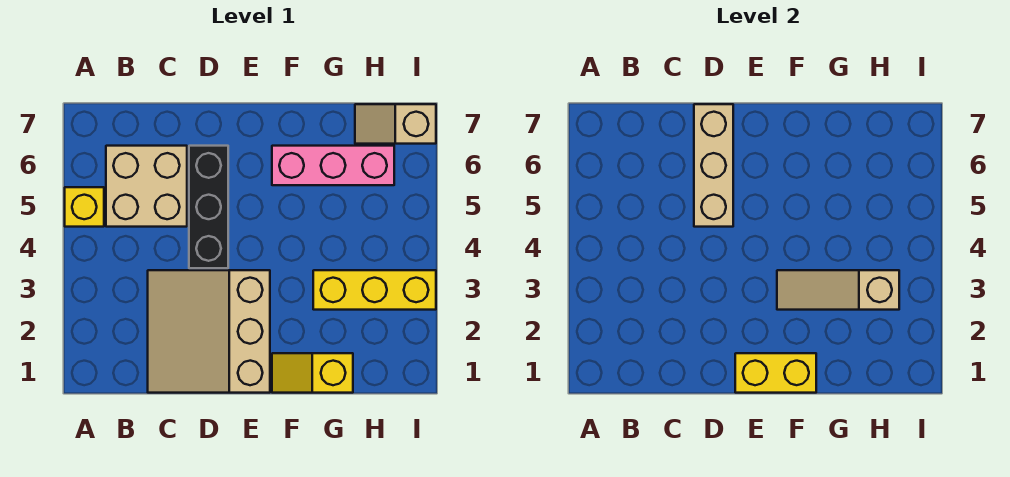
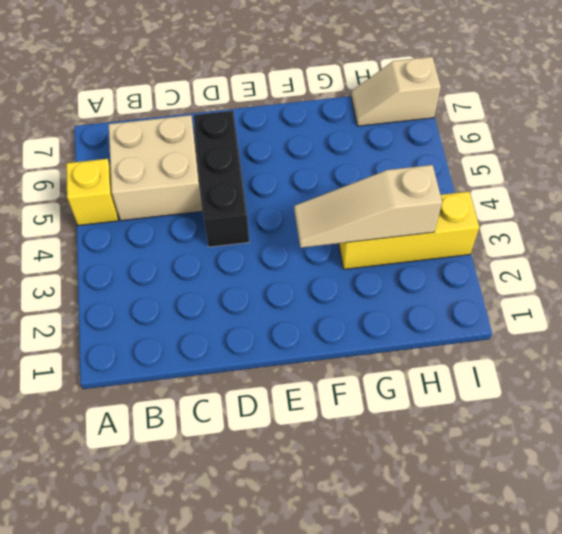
none -> tan 3x3 slope [148,270,270,393]
none -> yellow 1x2 slope [272,353,353,393]

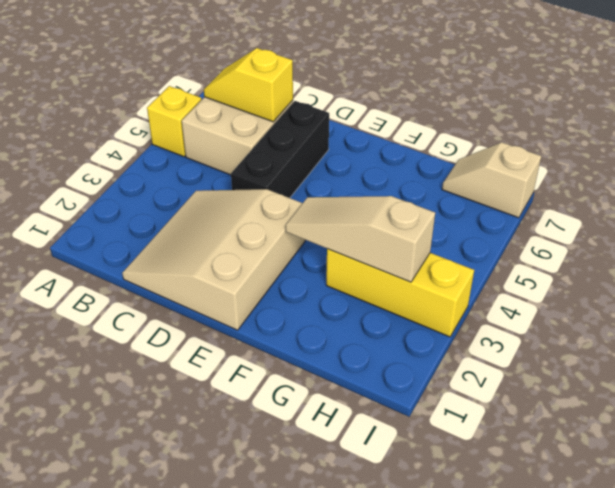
yellow 1x2 slope [204,48,293,122] -> yellow 1x2 slope moved to [272,353,353,393]
none -> pink 1x3 brick [272,146,394,185]
none -> tan 1x3 brick [694,104,733,227]

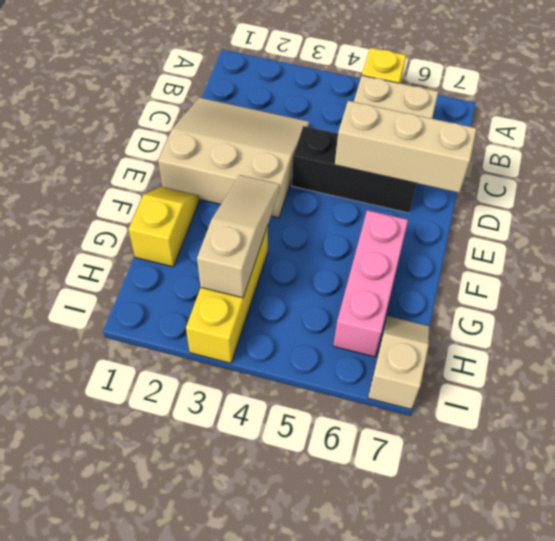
none -> yellow 1x2 brick [735,353,816,393]

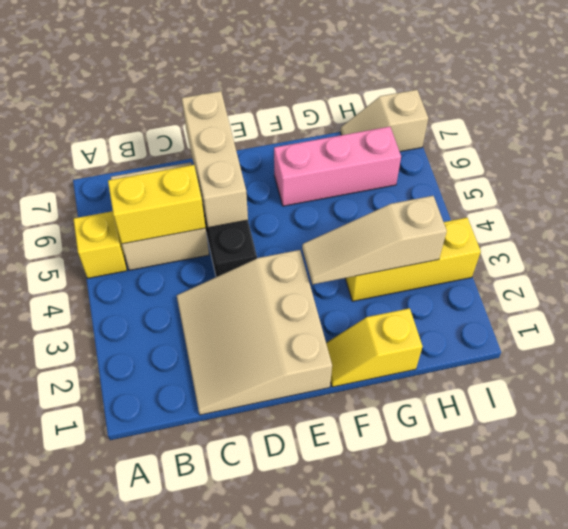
yellow 1x2 brick [108,165,206,244] -> yellow 1x2 brick moved to [735,353,816,393]

